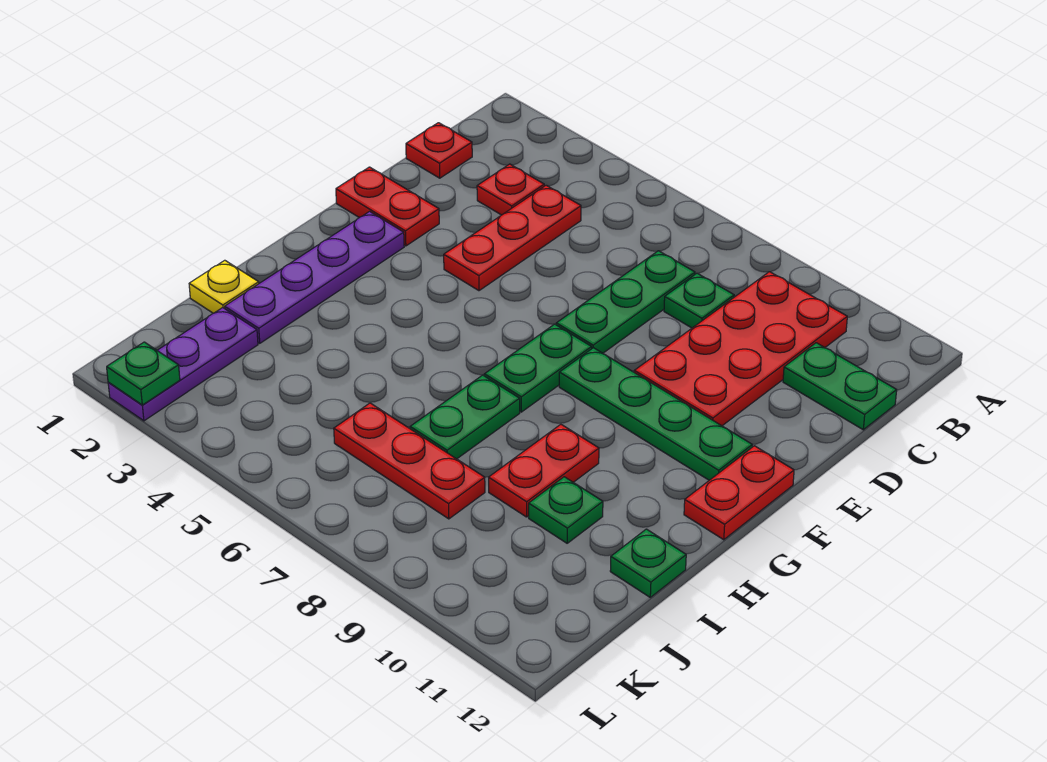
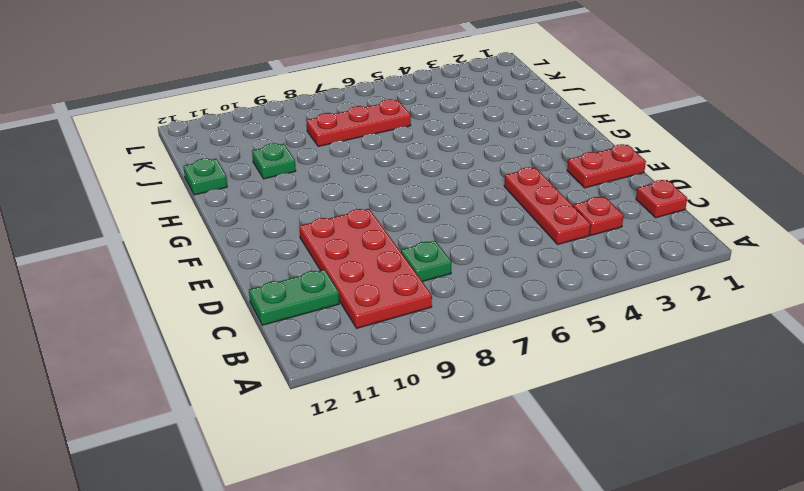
none -> green 1x3 plate [556,251,695,353]
none -> purple 1x4 plate [225,211,404,343]
none -> green 1x2 plate [484,324,592,412]

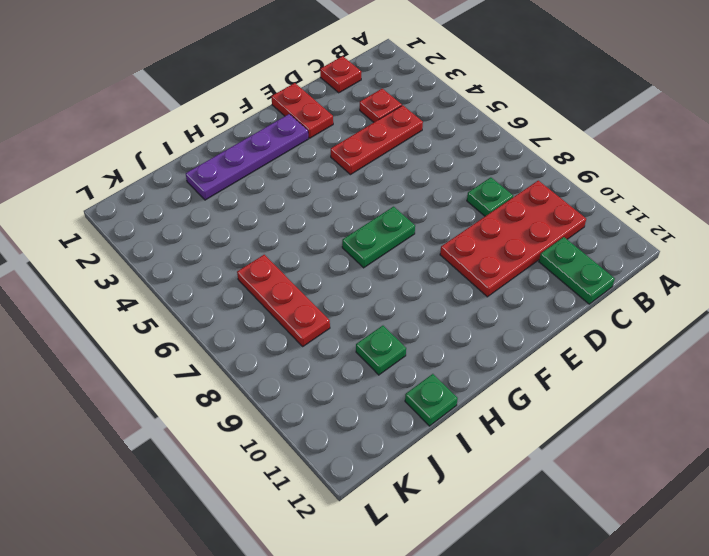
none -> green 1x3 plate [556,251,695,353]
none -> green 1x4 plate [559,348,752,480]
none -> red 1x2 plate [684,446,794,540]

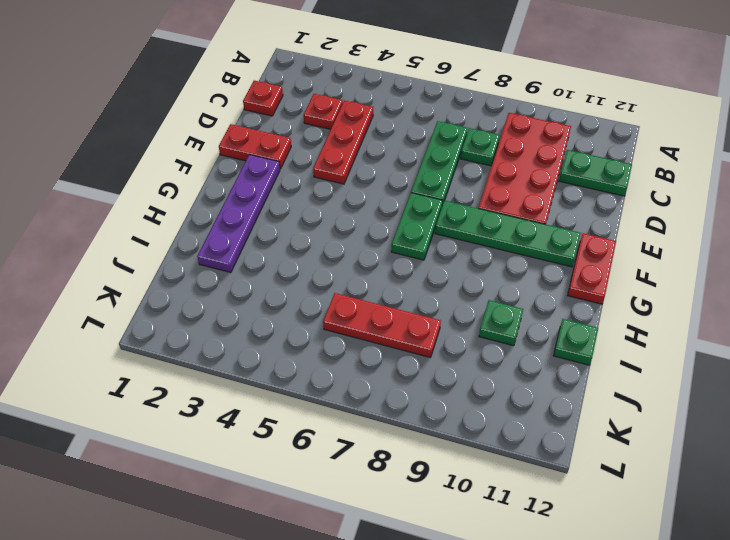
none -> green 1x2 plate [410,375,520,459]
none -> red 1x2 plate [489,424,599,517]
none -> yellow 1x1 plate [189,260,259,313]

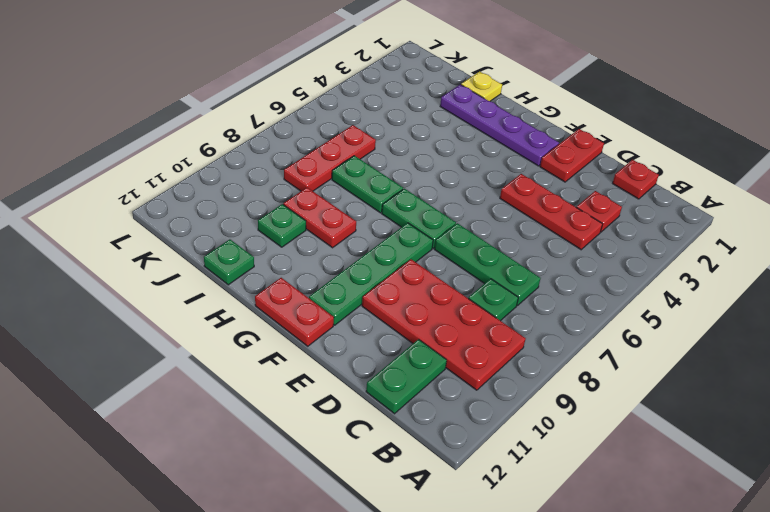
none -> purple 1x3 plate [108,308,258,421]
none -> green 1x1 plate [107,342,180,405]

